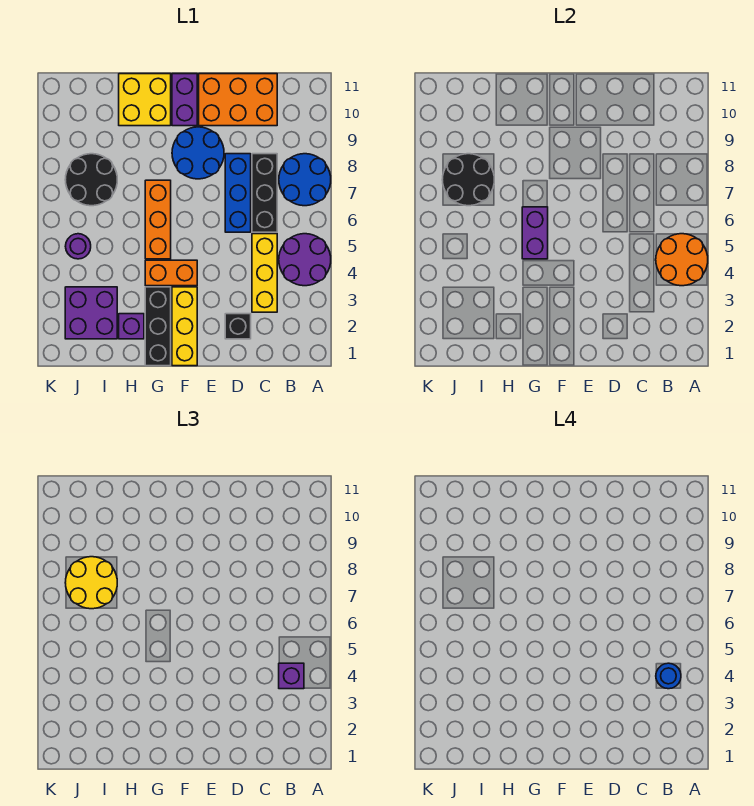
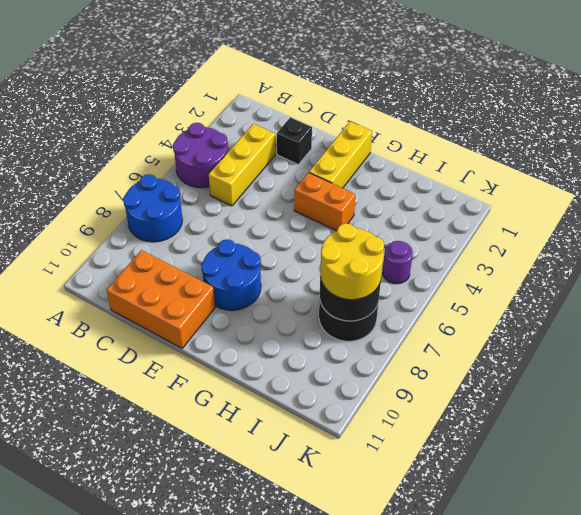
none -> black 1x3 brick [252,154,277,232]
none -> blue 1x3 brick [225,154,251,232]
none -> purple 1x2 brick [172,74,197,126]

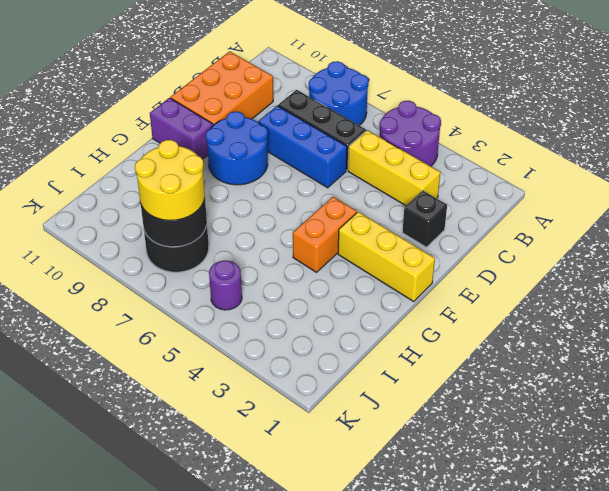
none -> black 1x3 brick [145,287,171,366]
none -> orange 1x3 brick [145,180,171,259]
none -> yellow 2x2 brick [119,74,171,126]

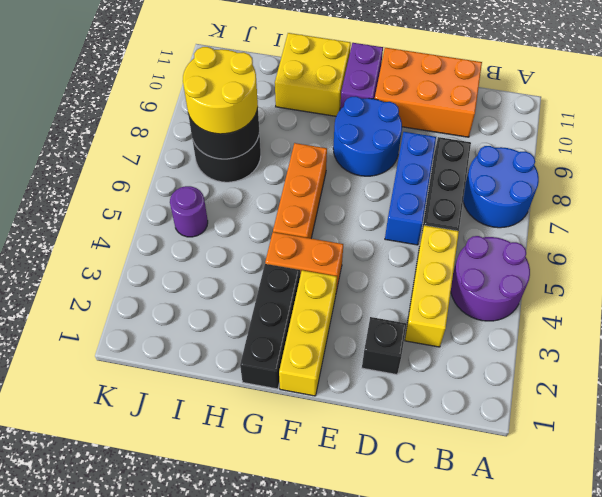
none -> purple 1x1 brick [119,314,144,339]
none -> purple 2x2 brick [65,287,117,339]
none -> orange 2x2 round brick [656,234,708,286]

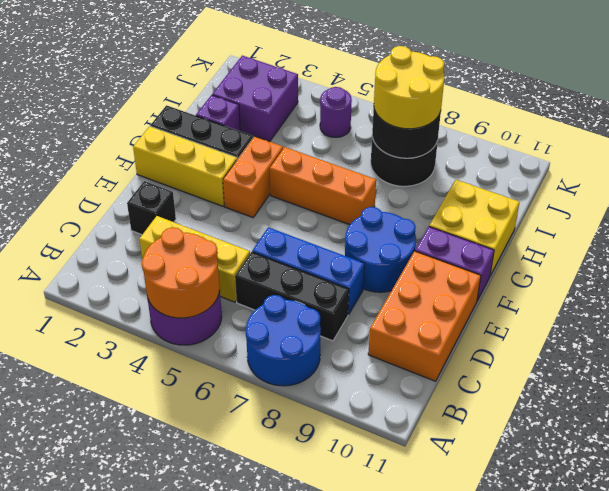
none -> purple 1x2 brick [522,207,548,259]
none -> purple 1x1 brick [279,663,304,689]
none -> blue 1x1 round brick [656,663,681,689]

